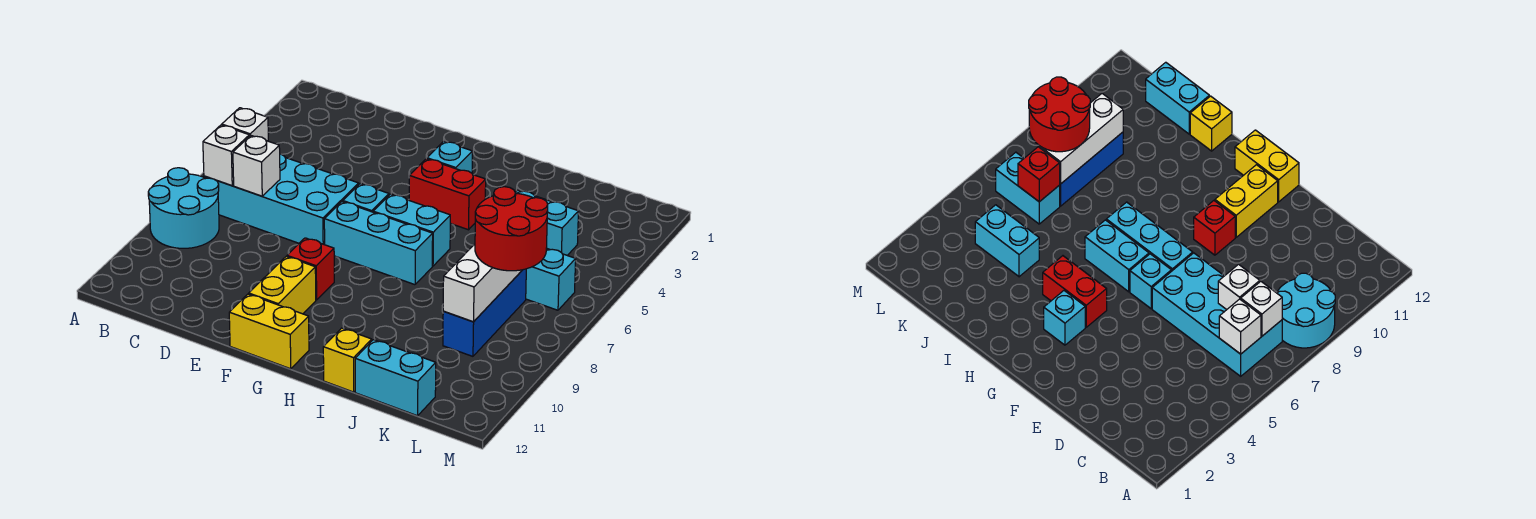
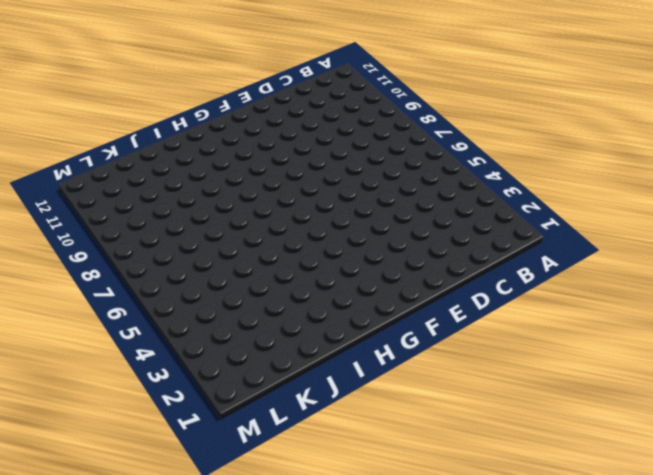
none -> cyan 2x2 round brick [148,168,219,248]
none -> cyan 2x4 brick [204,154,359,245]
none -> cyan 1x1 brick [343,184,389,212]

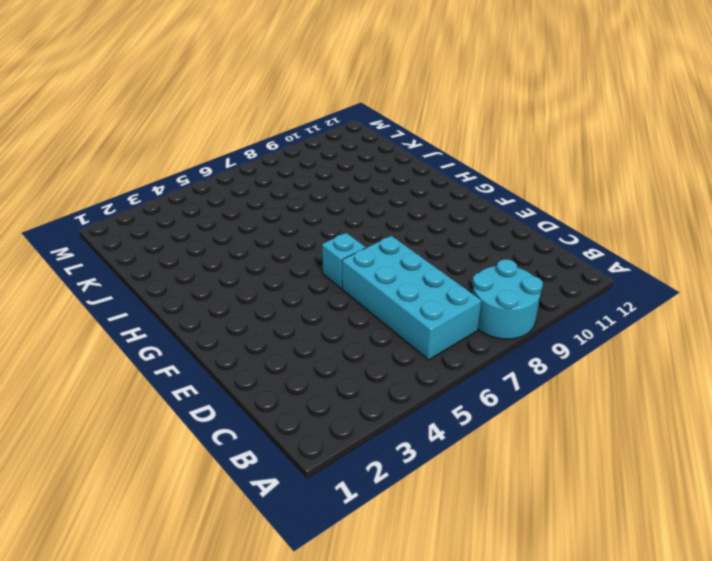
none -> cyan 1x3 brick [324,201,433,285]
none -> red 1x1 brick [287,238,334,300]
none -> yellow 1x2 brick [249,256,316,314]

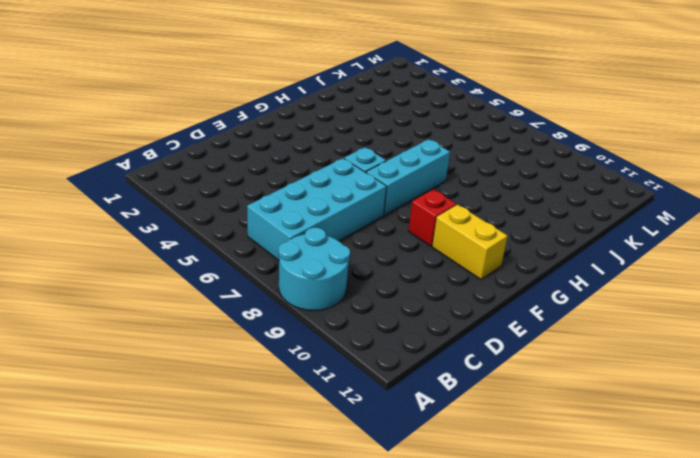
none -> yellow 1x2 brick [229,294,309,369]
none -> cyan 1x1 brick [427,141,472,173]
none -> red 1x2 brick [409,159,486,230]

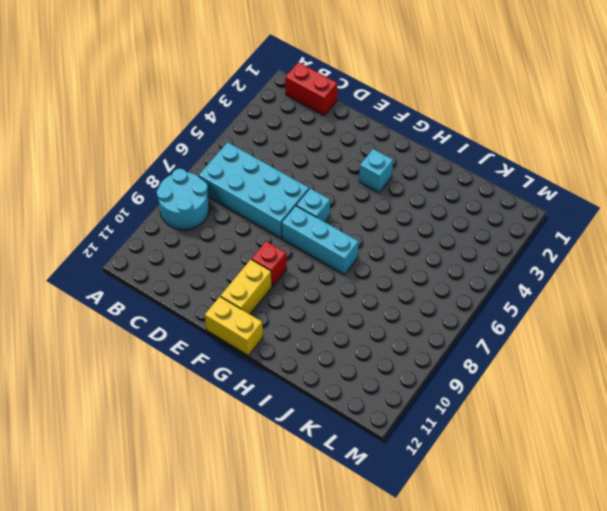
red 1x2 brick [285,62,338,115] -> red 1x2 brick moved to [409,159,486,230]
none -> cyan 1x2 brick [373,194,450,266]
none -> yellow 1x1 brick [323,328,372,392]
none -> cyan 1x2 brick [516,190,579,255]

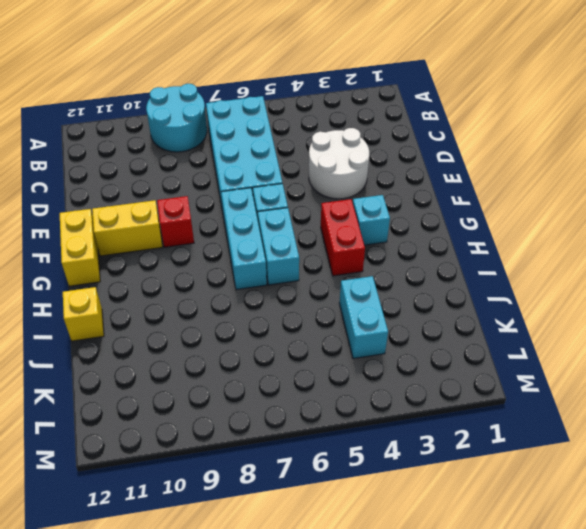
white 2x2 round brick [309,128,369,199] -> none
none -> cyan 1x2 brick [355,340,436,416]
none -> cyan 1x2 brick [526,248,576,310]
none -> blue 1x3 brick [443,269,526,356]

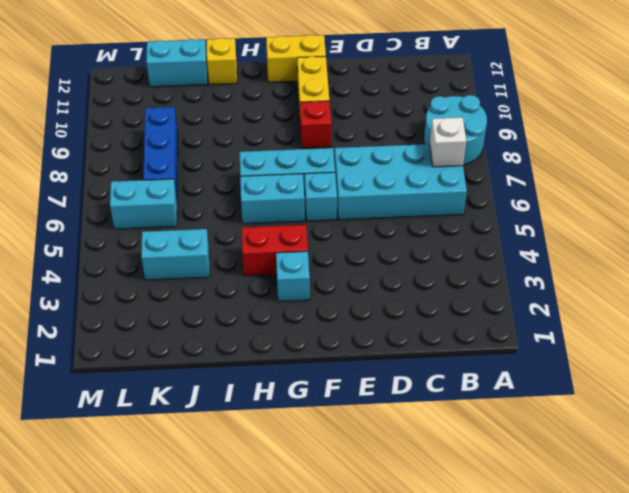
none -> white 1x1 brick [222,108,268,141]
none -> white 1x1 brick [233,136,280,196]
none -> red 1x1 brick [1018,147,1060,202]

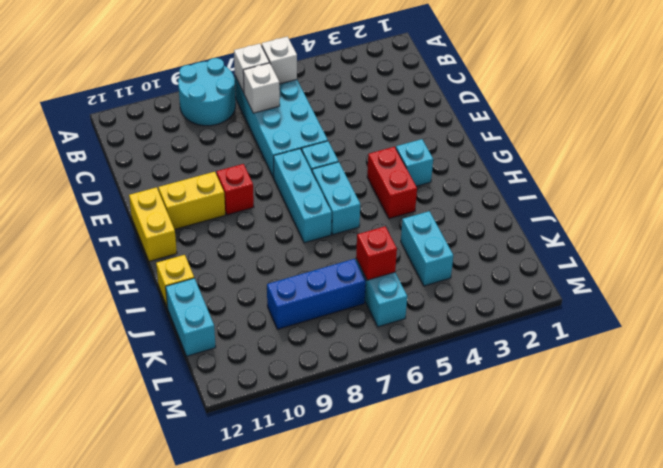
none -> white 1x3 brick [443,244,522,322]
none -> red 2x2 round brick [475,187,548,271]

